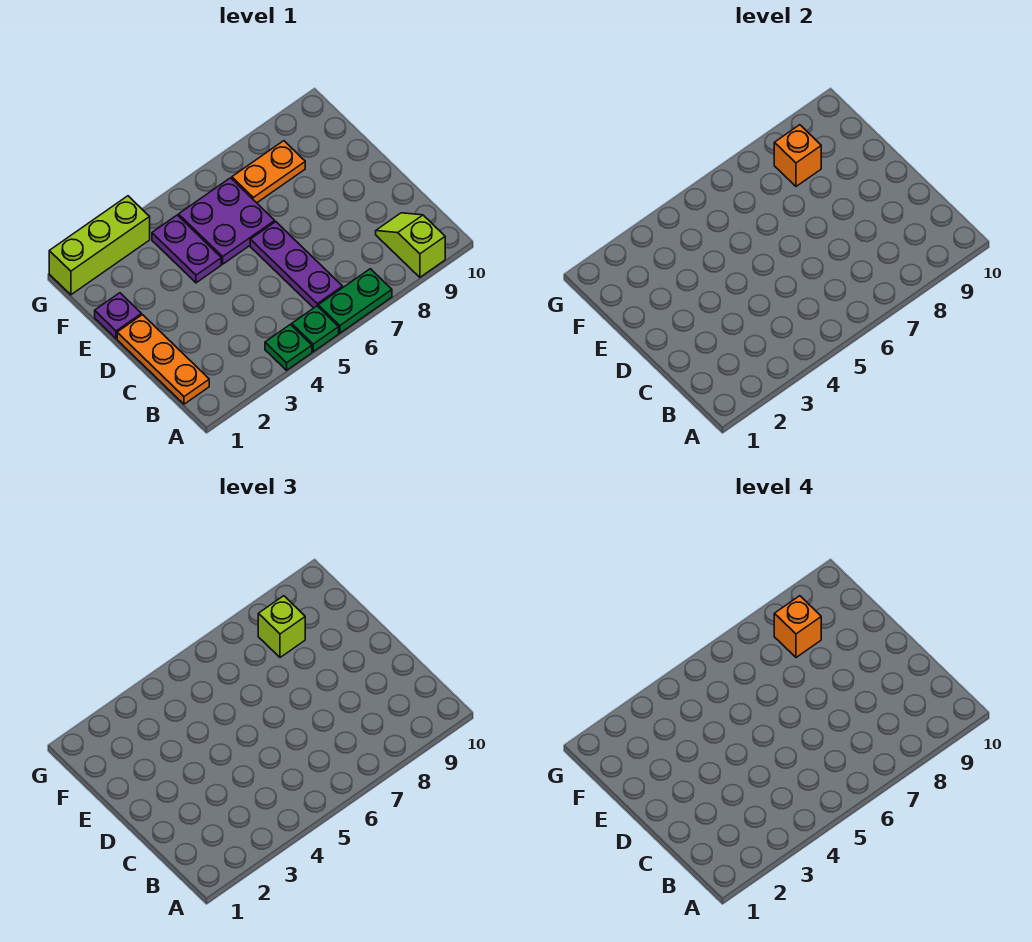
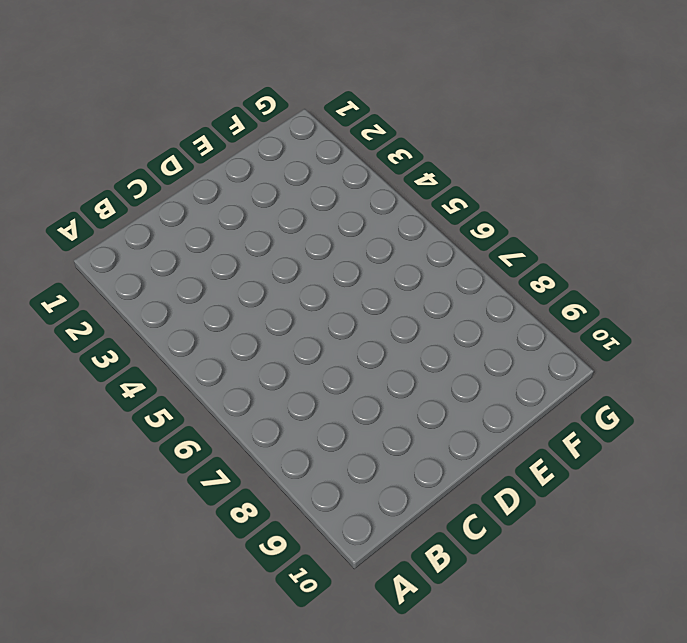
none -> green 1x1 plate [265,325,312,370]
none -> green 1x1 plate [292,306,339,352]
none -> green 1x2 plate [318,269,392,333]

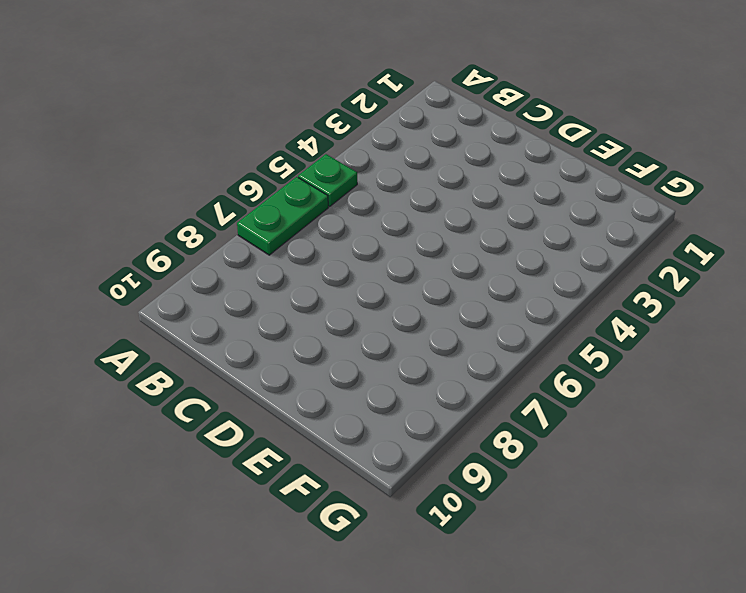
none -> green 1x1 plate [265,325,312,370]
none -> lime 1x2 slope [376,213,445,277]
none -> orange 1x3 plate [117,315,209,404]

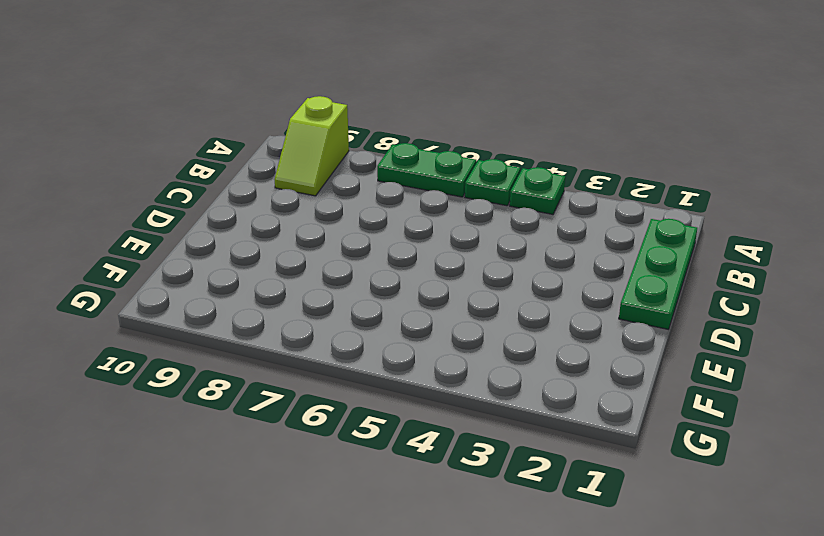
green 1x3 plate [619,219,697,329] -> orange 1x3 plate [117,315,209,404]
none -> purple 1x3 plate [250,222,343,308]
none -> purple 1x1 plate [95,293,141,339]
none -> purple 1x2 plate [152,215,221,283]

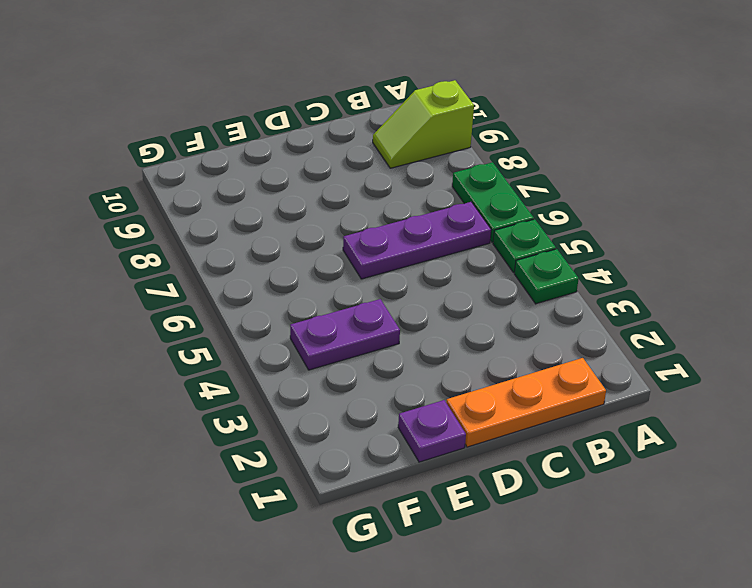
none -> purple 2x2 plate [179,178,275,264]
none -> orange 1x2 plate [232,141,305,203]
none -> lime 1x3 brick [49,196,150,295]

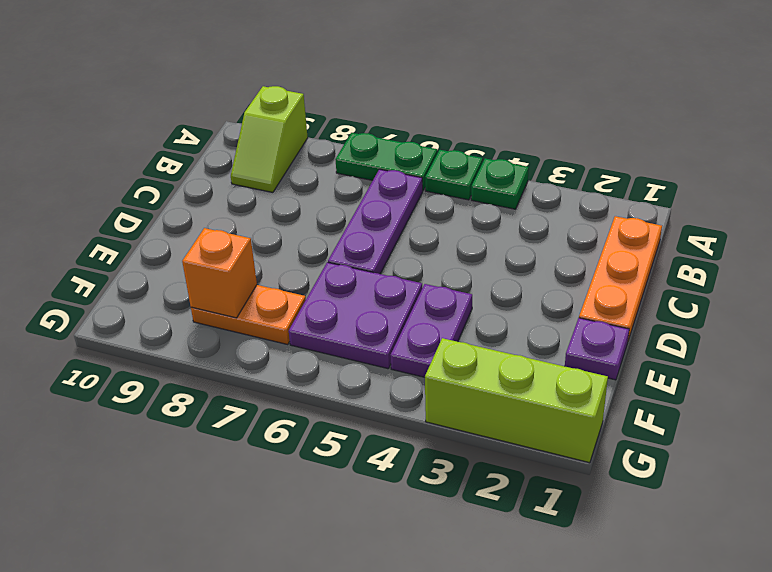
none -> lime 1x1 brick [258,596,305,657]
none -> orange 1x1 brick [774,596,821,657]

